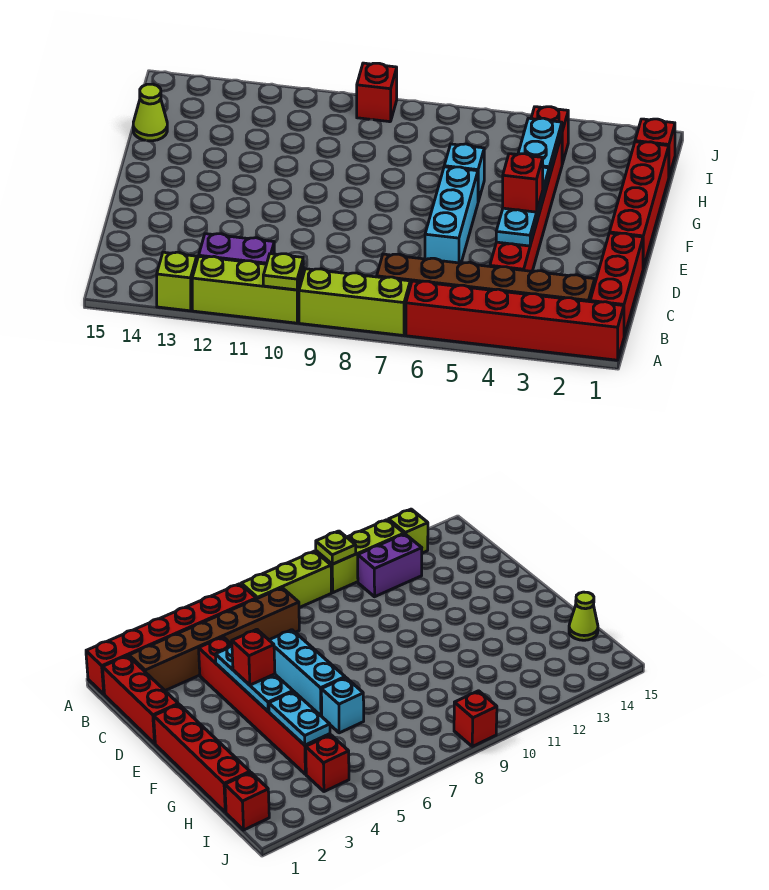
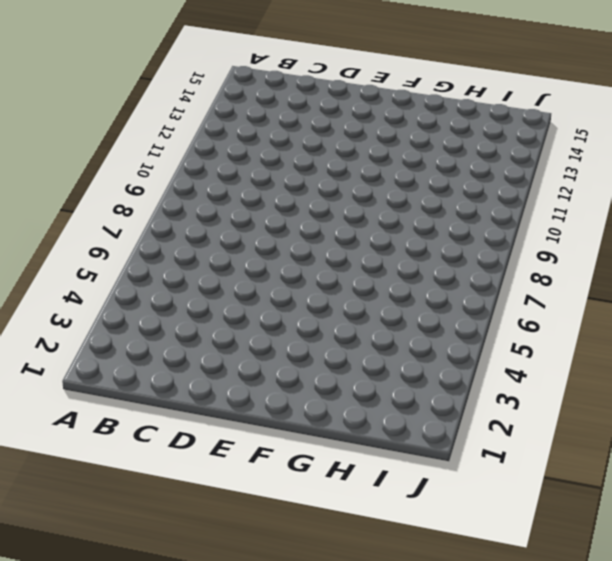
none -> red 1x6 brick [406,281,624,360]
none -> lime 1x3 brick [299,269,410,336]
none -> lime 1x3 brick [192,256,303,323]

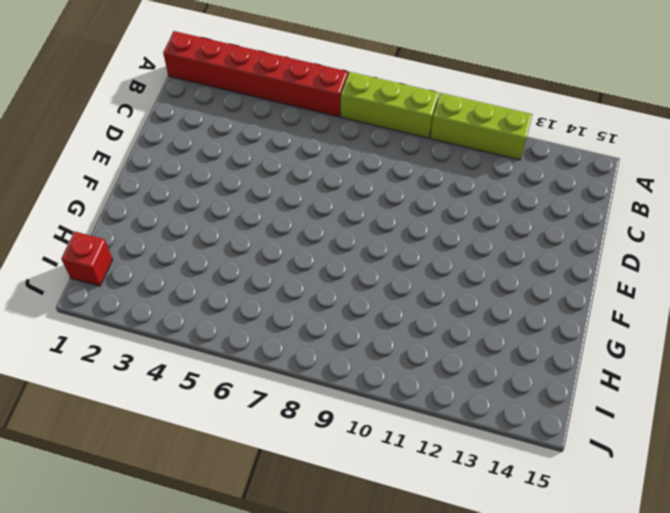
none -> lime 1x1 brick [157,252,197,311]
none -> red 1x3 brick [590,233,643,336]
none -> brown 1x6 brick [377,254,595,302]

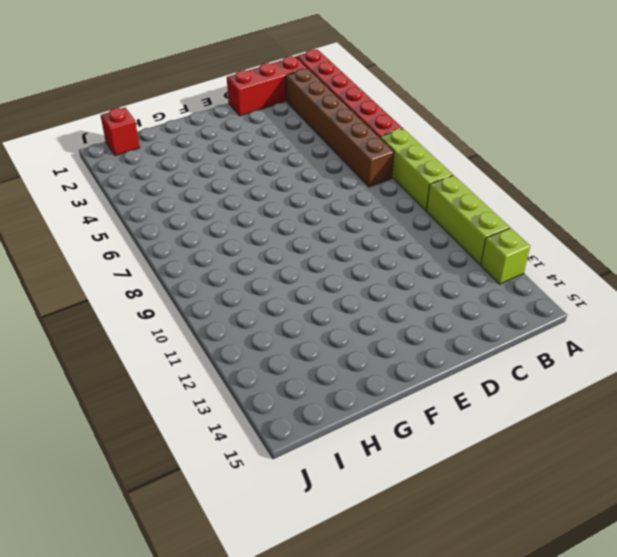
none -> purple 1x2 brick [199,234,274,264]
none -> red 1x6 brick [490,135,562,271]
none -> cyan 1x3 brick [425,167,478,263]

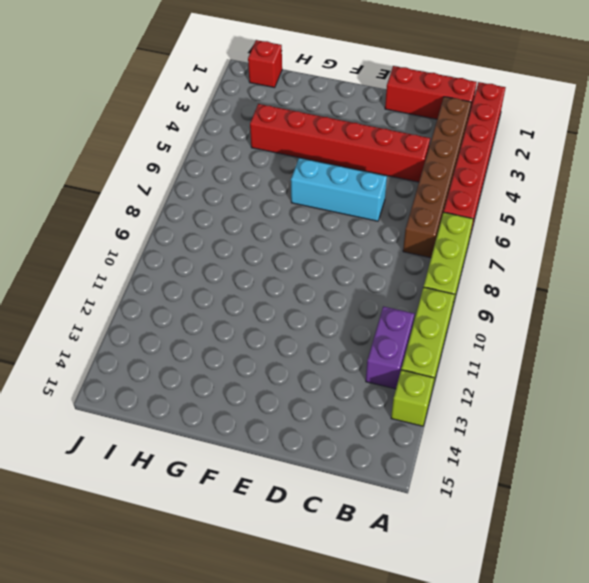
none -> red 1x4 brick [610,142,669,268]
none -> cyan 1x1 brick [444,144,484,201]
none -> lime 1x1 cone [133,84,167,141]

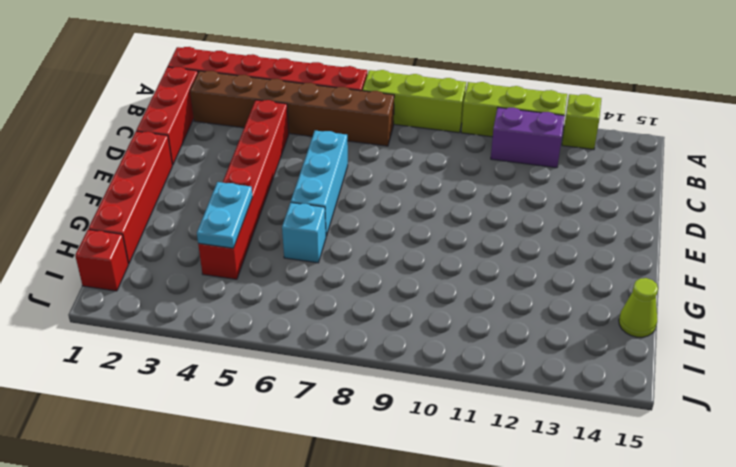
none -> red 1x1 brick [531,107,568,164]
none -> red 1x1 brick [357,63,397,122]
none -> lime 1x1 plate [263,254,303,290]

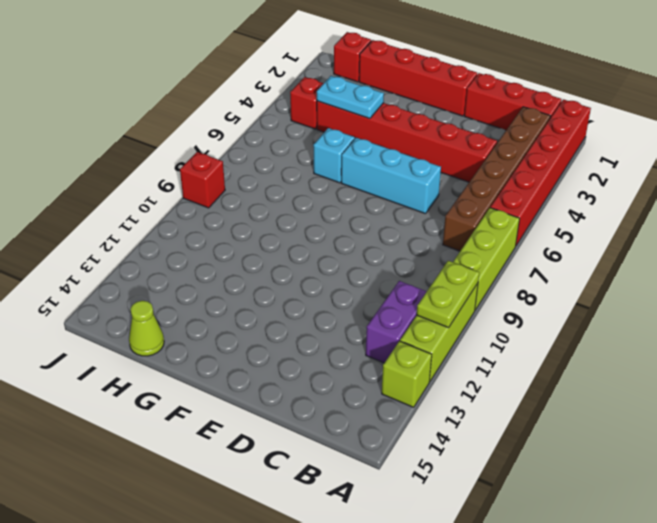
lime 1x2 plate [417,261,479,328] -> lime 1x1 plate [263,254,303,290]
none -> cyan 1x3 plate [496,167,549,246]
none -> red 1x1 brick [503,154,543,212]

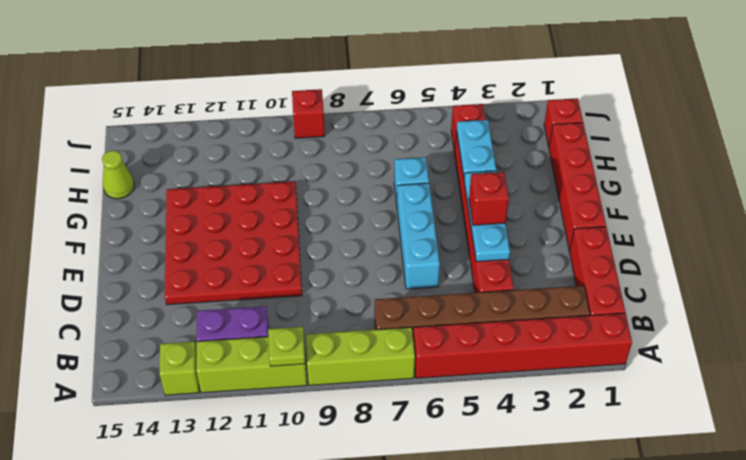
red 4x4 plate [165,182,302,305] -> none

